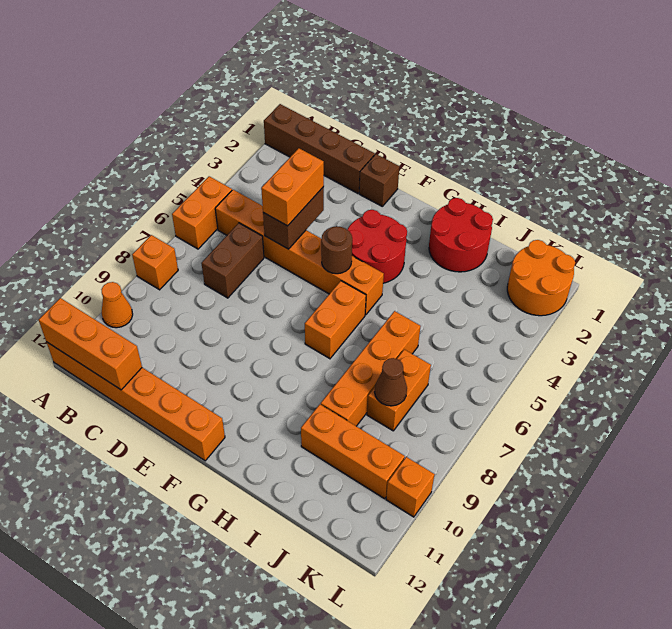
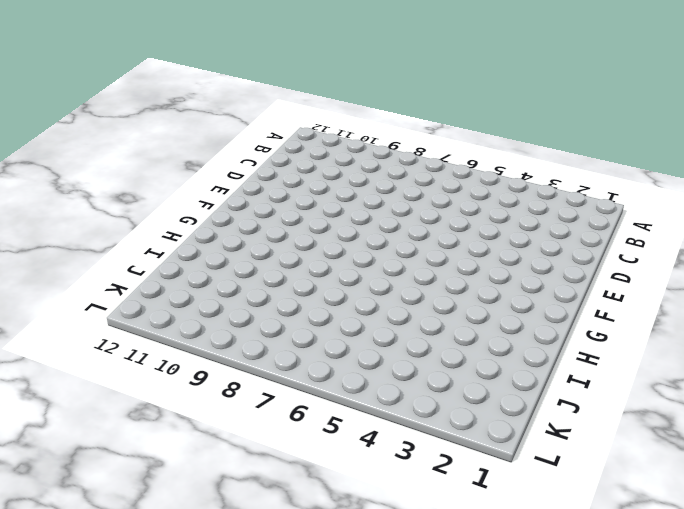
none -> brown 1x4 brick [264,104,375,193]
none -> orange 1x2 brick [172,176,232,249]
none -> orange 1x1 brick [132,235,178,290]

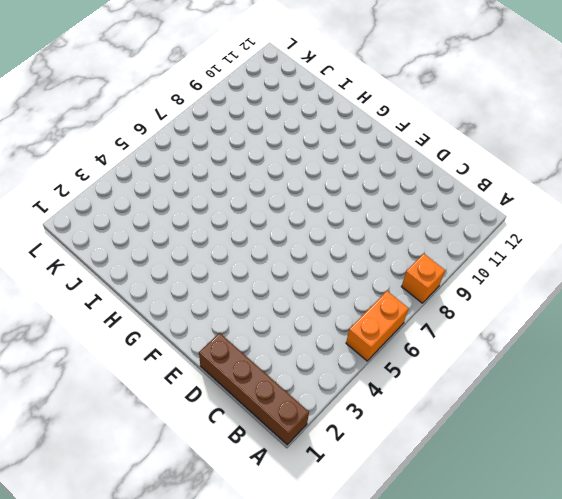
none -> orange 1x1 cone [101,282,133,328]
none -> orange 1x6 brick [47,342,225,461]
none -> orange 1x6 brick [215,190,384,315]

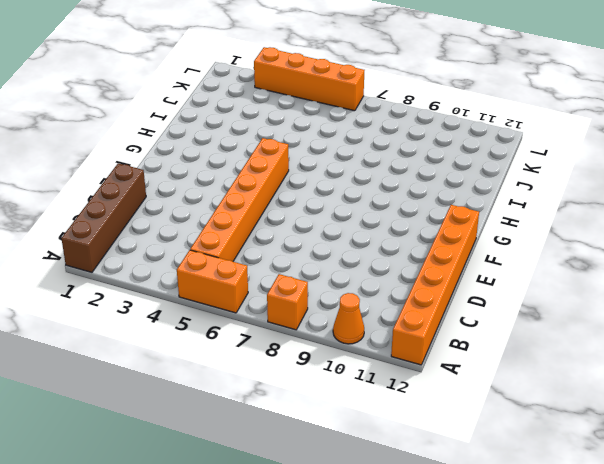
orange 1x4 brick [254,47,365,111] -> orange 1x4 brick moved to [321,311,421,426]
none -> brown 1x2 brick [201,223,264,298]
none -> brown 1x1 brick [359,154,399,206]
none -> red 2x2 round brick [347,210,407,283]

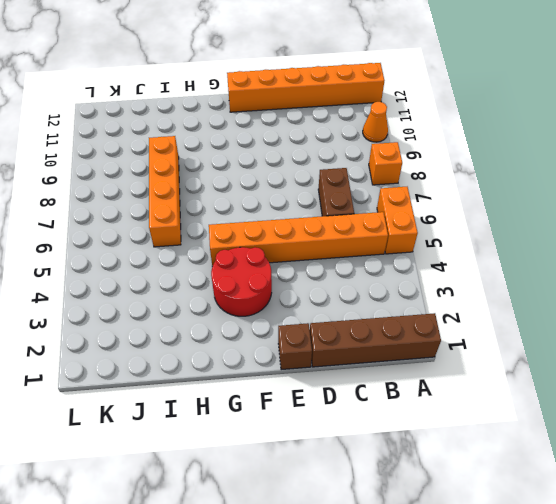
none -> orange 1x2 brick [305,281,366,359]
none -> red 2x2 round brick [429,198,493,272]
none -> orange 1x3 brick [301,404,405,499]

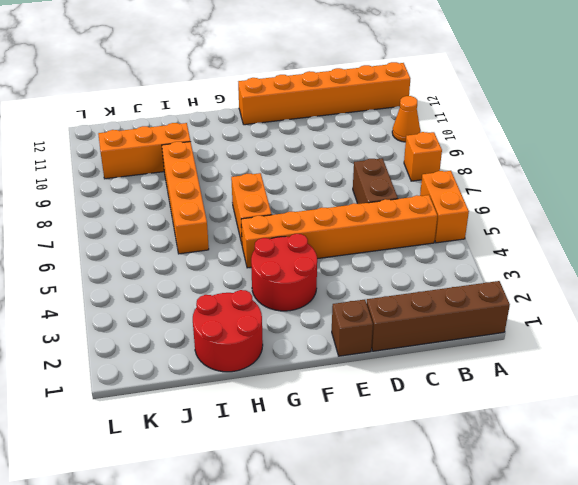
none -> orange 1x2 brick [367,349,431,431]
none -> orange 2x2 round brick [507,240,575,316]
none -> orange 1x1 brick [386,457,435,517]

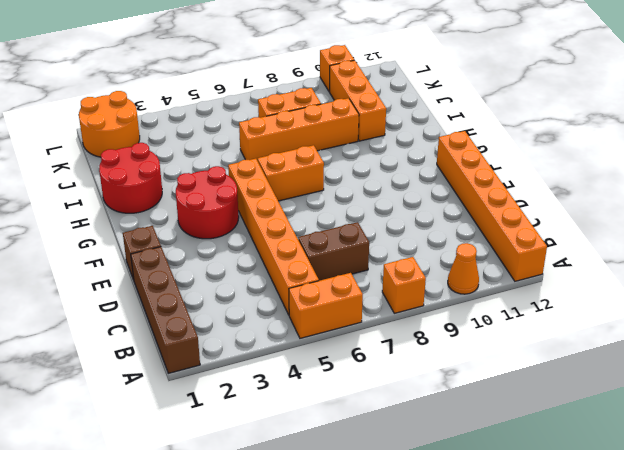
none -> orange 1x3 brick [39,298,142,390]
none -> brown 1x2 brick [263,187,324,249]
none -> brown 1x1 round brick [321,226,352,274]

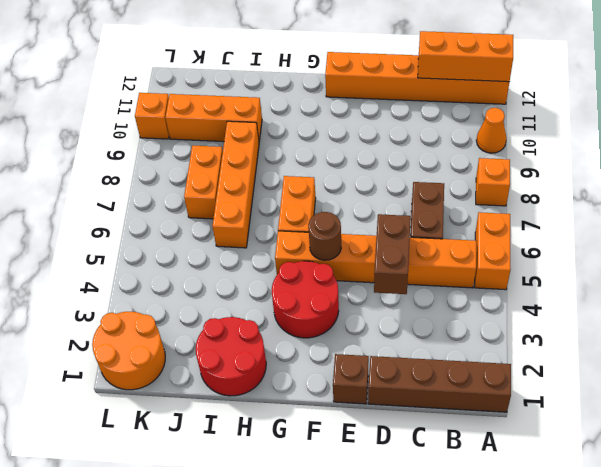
none -> brown 1x1 cone [375,358,407,406]
none -> orange 1x2 brick [261,148,324,226]

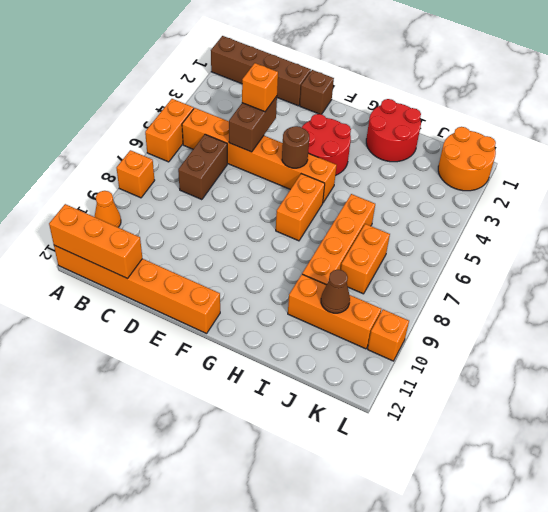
orange 1x1 brick [242,63,278,112] -> orange 1x2 brick [261,148,324,226]
brown 1x1 cone [321,270,350,313] -> brown 1x1 cone moved to [375,358,407,406]

